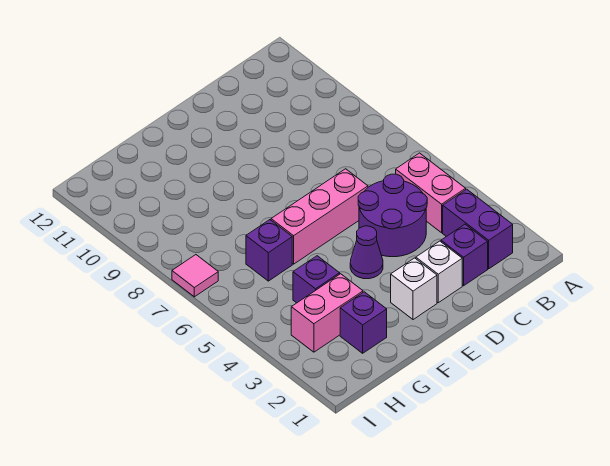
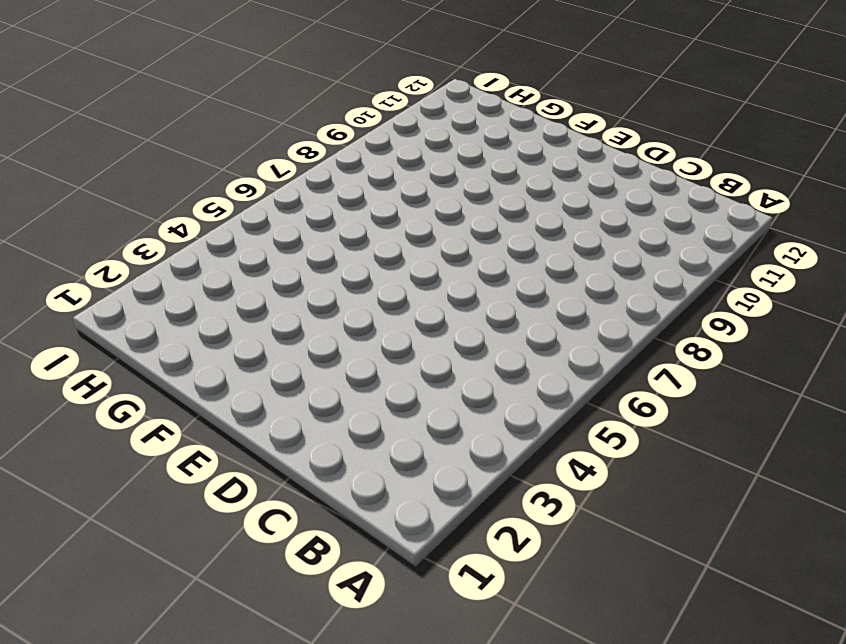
none -> purple 1x2 brick [443,189,513,269]
none -> pink 1x2 brick [396,153,466,233]
none -> purple 1x1 brick [441,224,488,286]

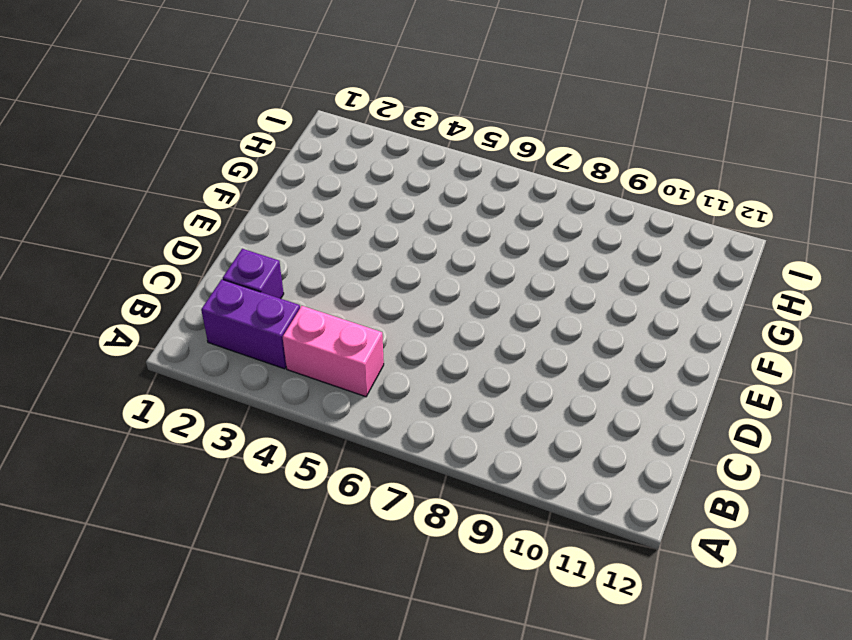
none -> purple 2x2 round brick [358,174,427,257]
none -> white 1x1 brick [416,241,462,303]
none -> pink 1x3 brick [271,169,368,264]

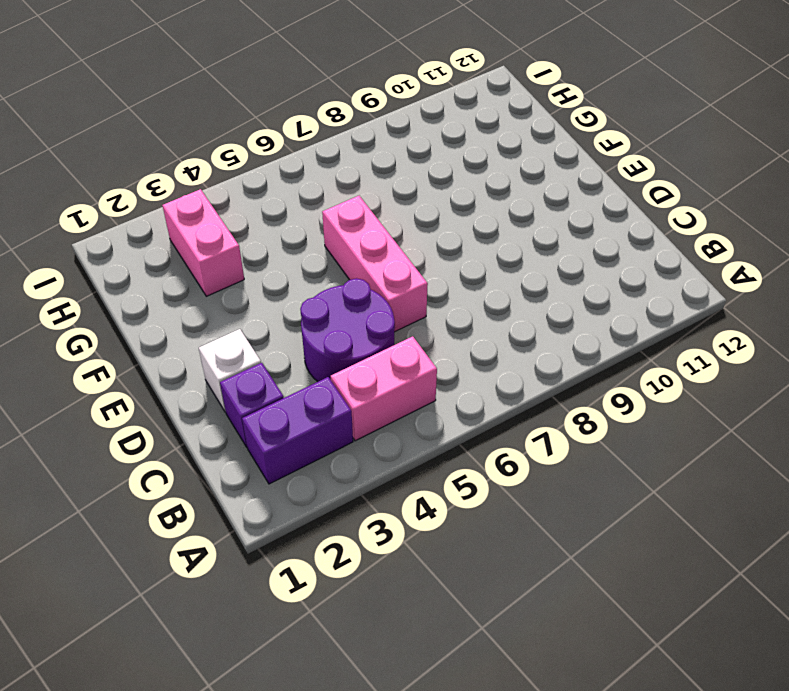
none -> white 1x1 brick [391,258,437,320]
none -> purple 1x1 cone [350,226,383,279]
none -> purple 1x1 brick [340,292,387,353]

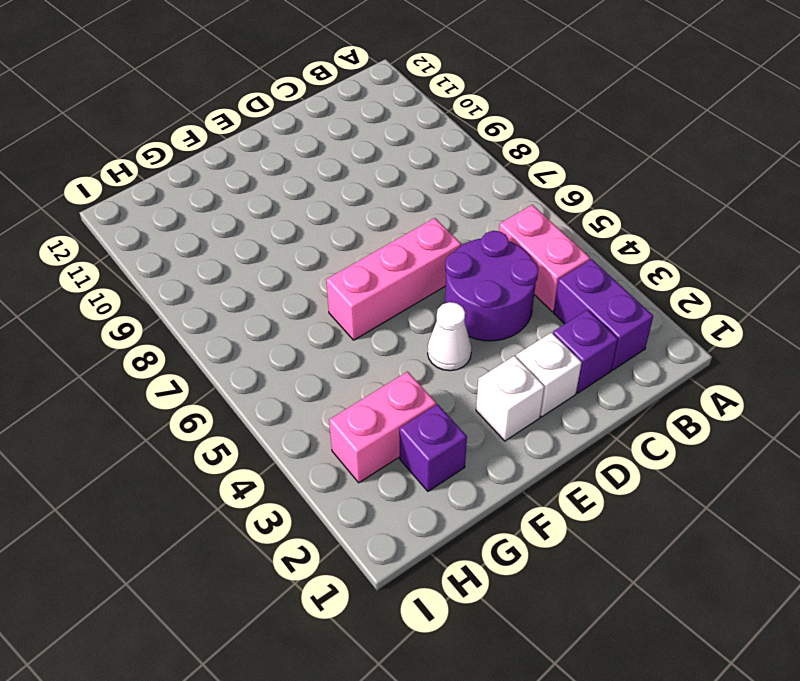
white 1x1 cone [428,302,472,371] -> purple 1x1 cone [350,226,383,279]
none -> purple 1x1 brick [293,256,340,303]
none -> purple 1x1 brick [246,220,292,281]
none -> pink 1x1 tile [172,255,218,297]

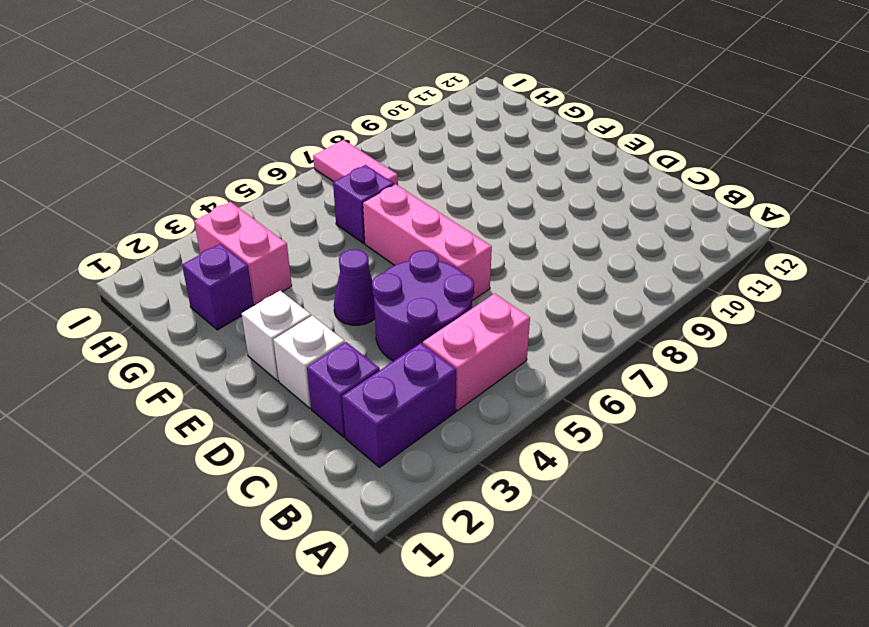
pink 1x2 tile [313,140,398,185] -> pink 1x1 tile [172,255,218,297]
none -> purple 1x1 brick [293,256,340,303]

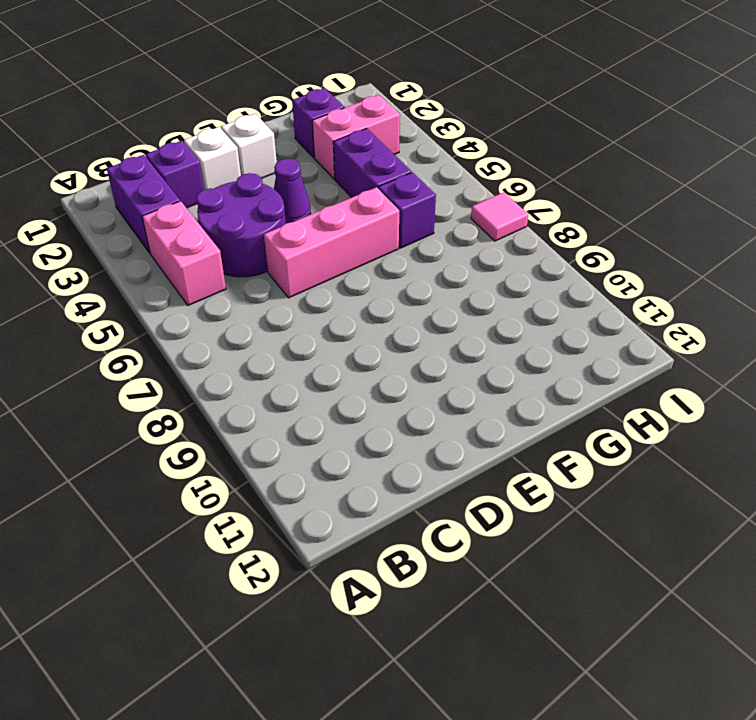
purple 1x2 brick [333,128,411,197] -> purple 1x1 brick [293,256,340,303]

